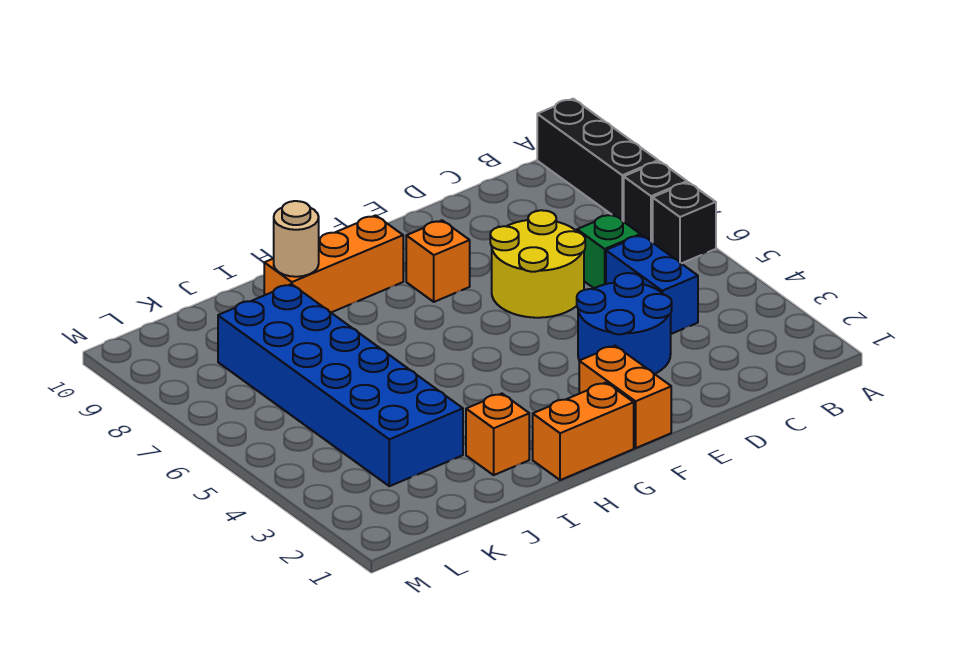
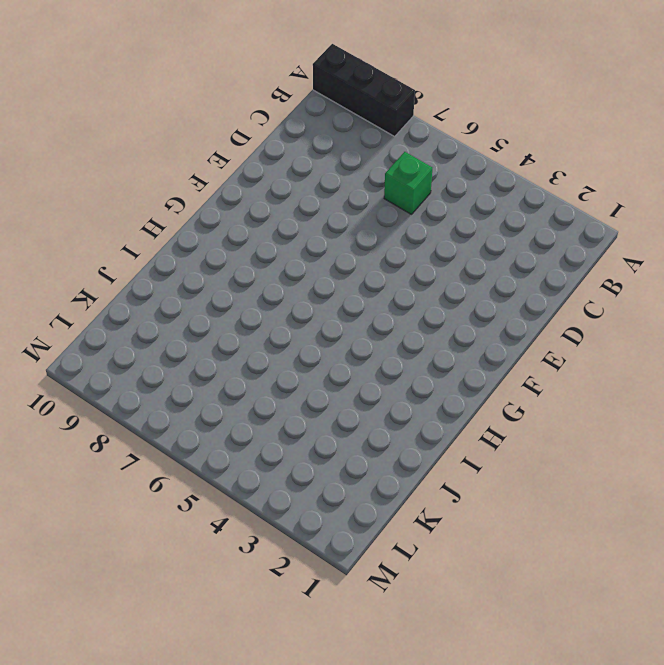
none -> black 1x1 brick [653,182,716,263]
none -> black 1x1 brick [624,161,687,243]
none -> blue 1x2 brick [606,235,698,334]

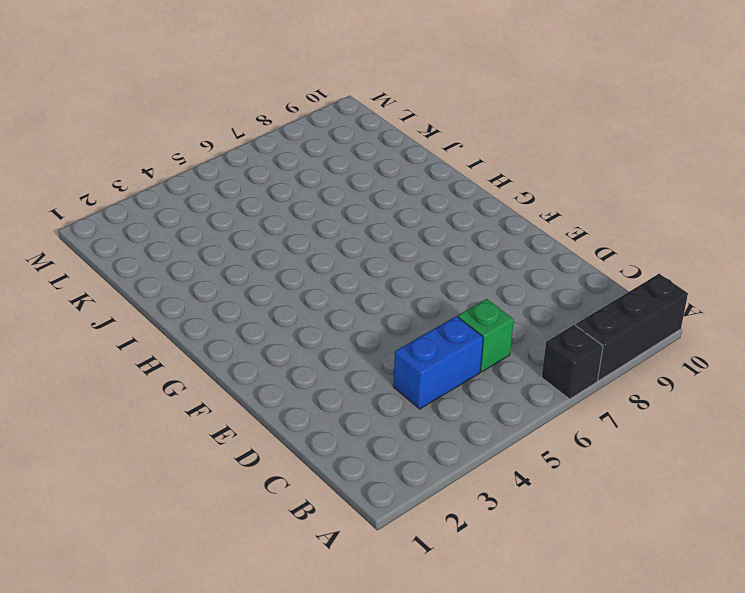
none -> black 1x1 brick [653,182,716,263]
none -> blue 2x2 round brick [577,273,672,374]
none -> yellow 2x2 round brick [490,210,585,318]

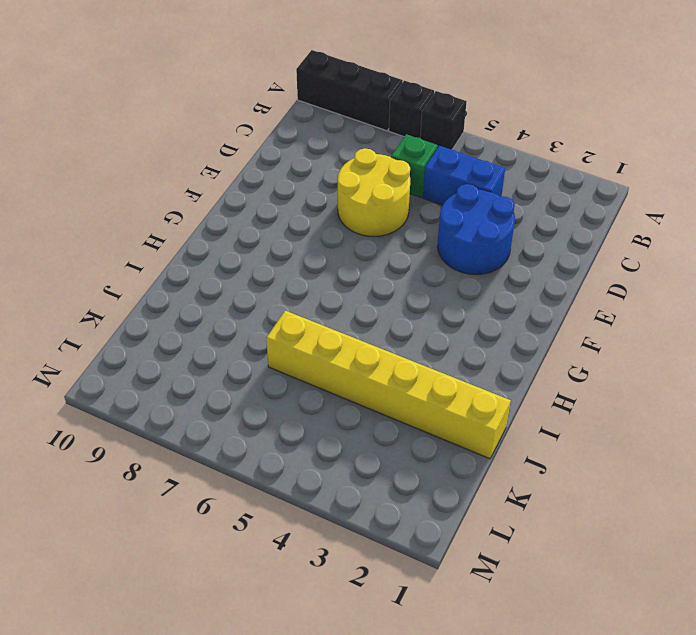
yellow 1x6 brick [266,311,511,459] -> blue 2x6 brick [218,284,463,486]
none -> orange 1x2 brick [579,346,671,448]
none -> orange 1x1 brick [406,220,470,302]
none -> orange 1x2 brick [533,382,634,480]

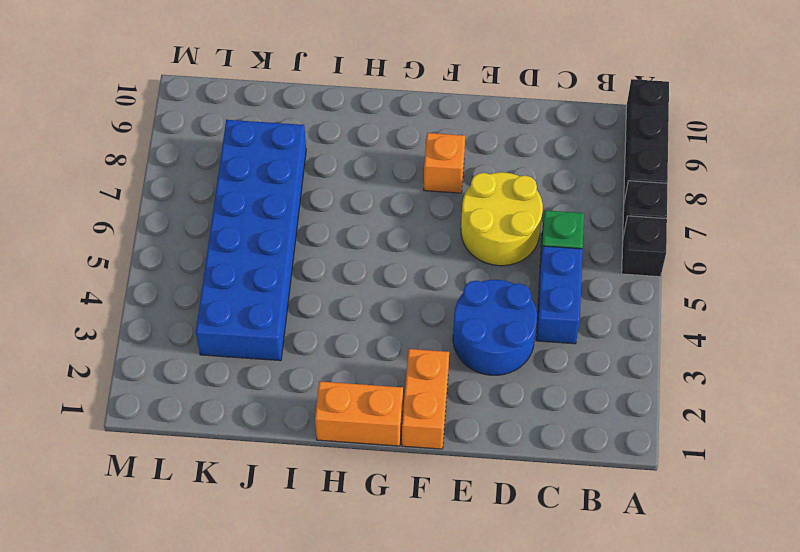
none -> orange 1x3 brick [264,215,403,312]
none -> orange 1x1 brick [466,394,529,475]
none -> tan 1x1 round brick [274,201,319,277]

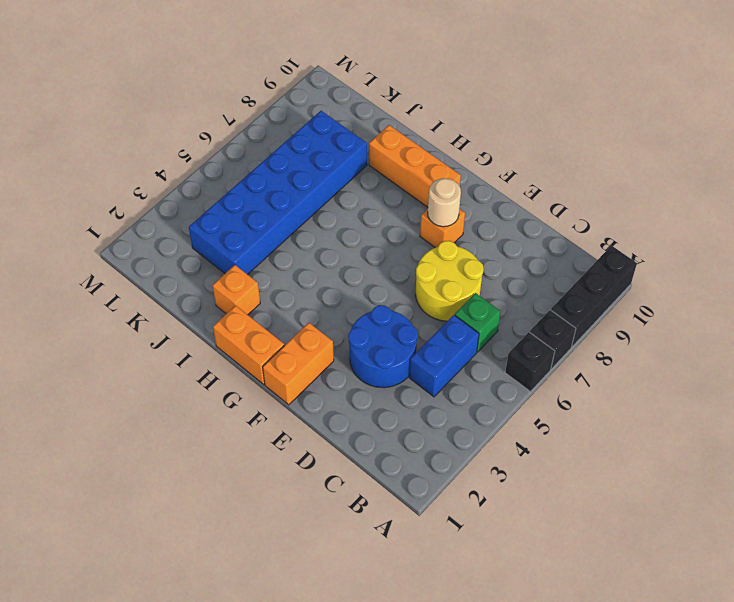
tan 1x1 round brick [428,178,461,227] -> tan 1x1 round brick moved to [274,201,319,277]

